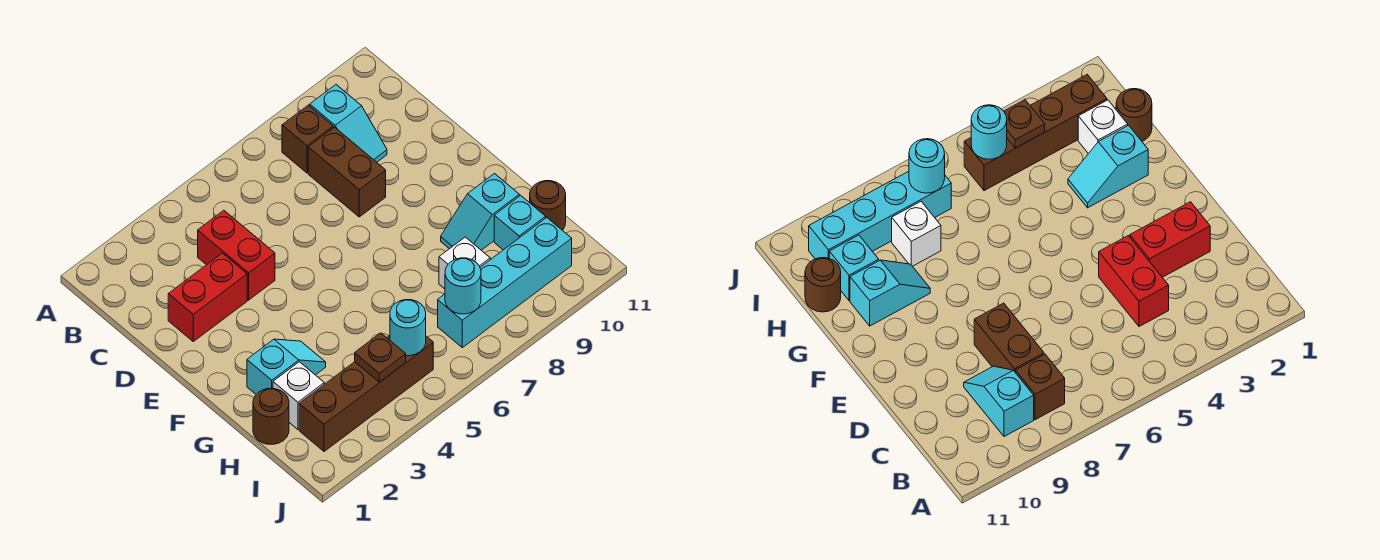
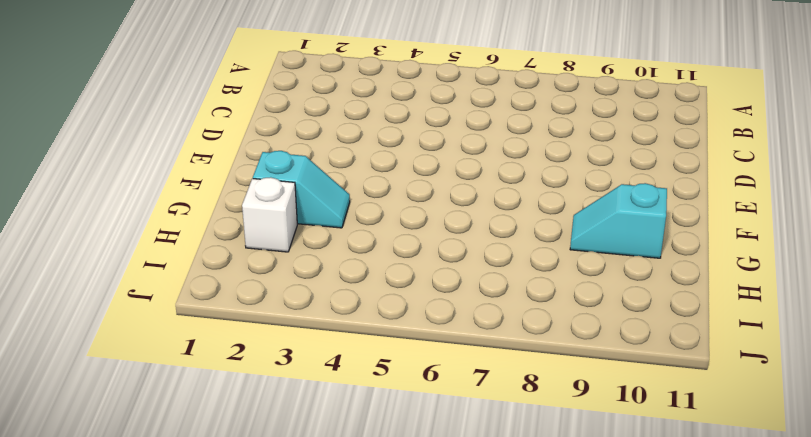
none -> brown 1x1 brick [282,105,333,173]
none -> cyan 1x2 slope [310,85,387,162]
none -> red 1x2 brick [198,210,275,300]

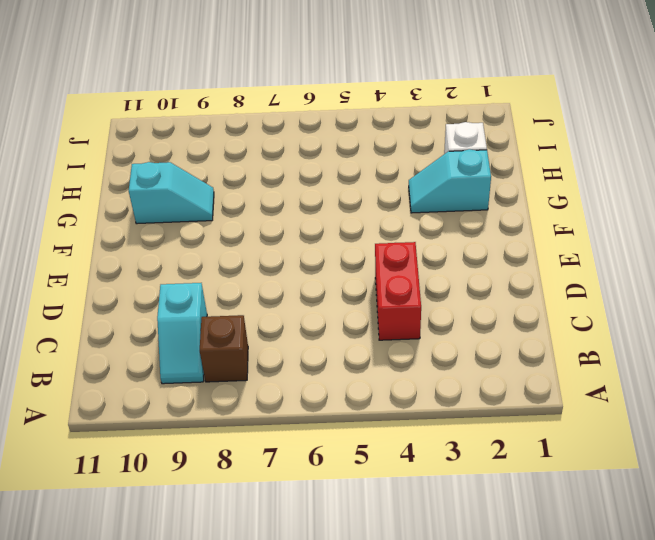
cyan 1x2 slope [157,283,207,384] -> cyan 1x2 slope turned to [310,85,387,162]
none -> brown 1x2 brick [308,127,386,217]
none -> red 1x2 brick [168,253,247,341]
none -> brown 1x1 round brick [253,388,289,444]

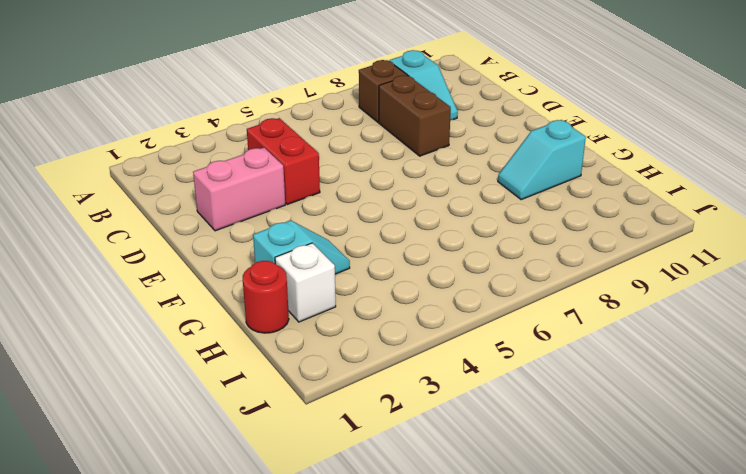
pink 1x2 brick [193,148,285,231] -> red 1x2 brick [168,253,247,341]
red 1x1 round brick [243,261,289,333] -> brown 1x1 round brick [253,388,289,444]
none -> white 1x1 brick [439,237,490,289]
none -> cyan 1x1 brick [494,195,546,250]
none -> brown 1x1 round brick [529,181,566,230]

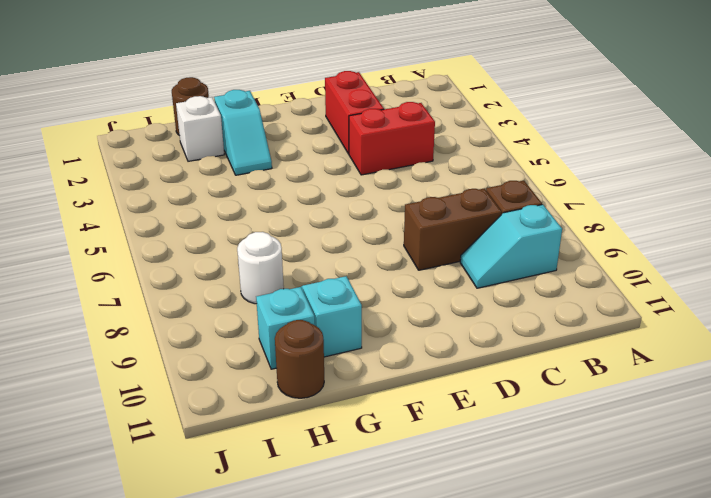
white 1x1 round brick [237,232,284,304] -> white 1x1 brick [439,237,490,289]
none -> brown 1x4 brick [299,336,433,451]
none -> cyan 1x4 brick [438,218,572,348]
none -> brown 1x1 plate [355,333,406,382]

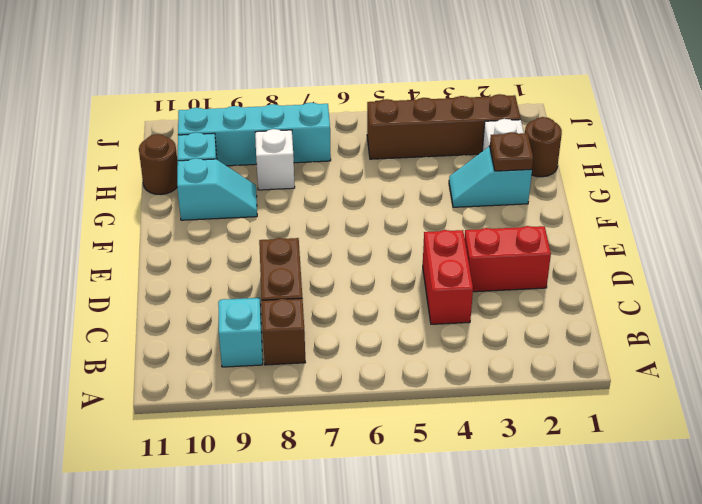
brown 1x1 plate [490,132,533,171] -> brown 1x1 plate moved to [355,333,406,382]
none -> cyan 1x1 round brick [390,300,426,356]
none -> cyan 1x1 round brick [445,258,481,314]

